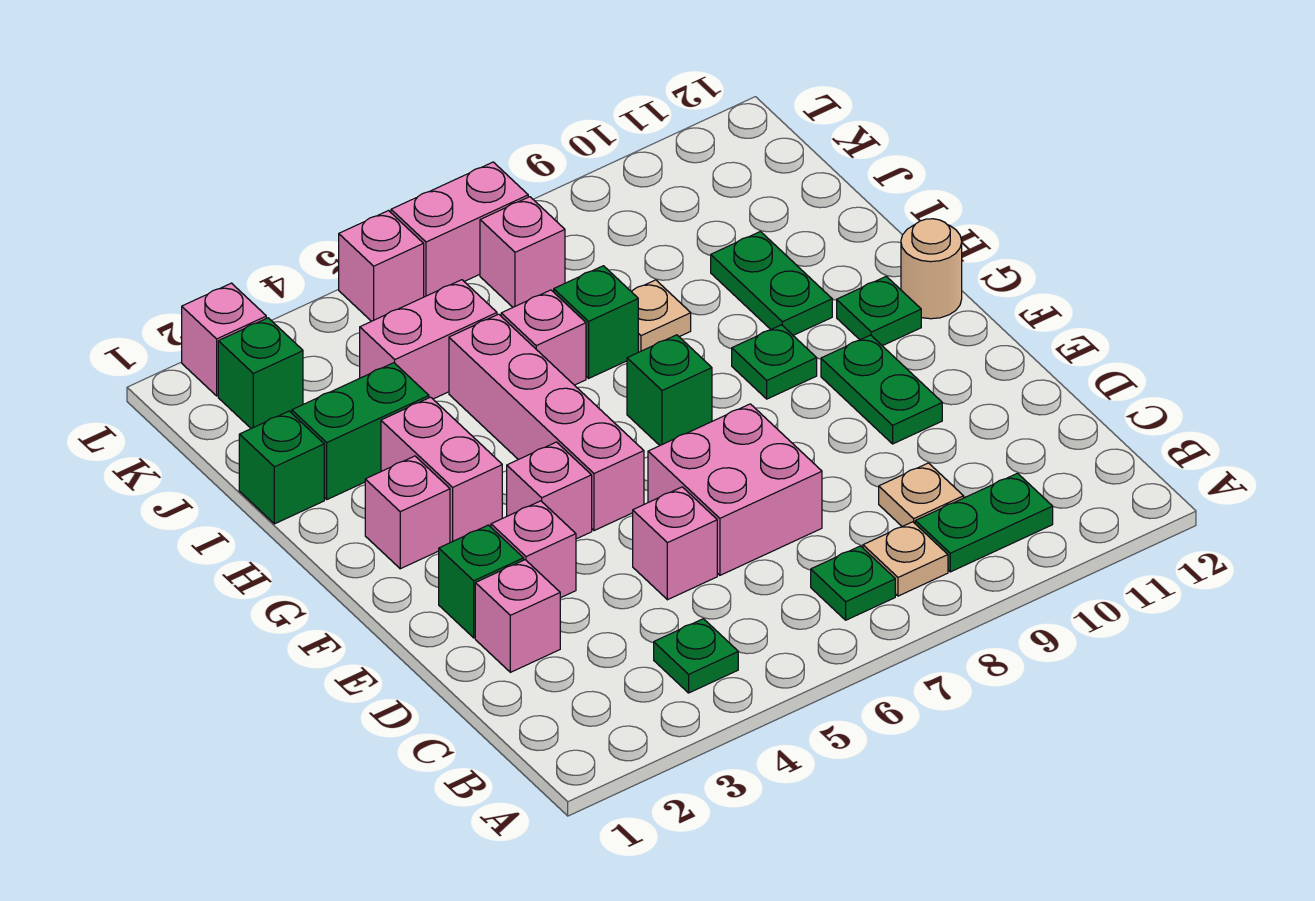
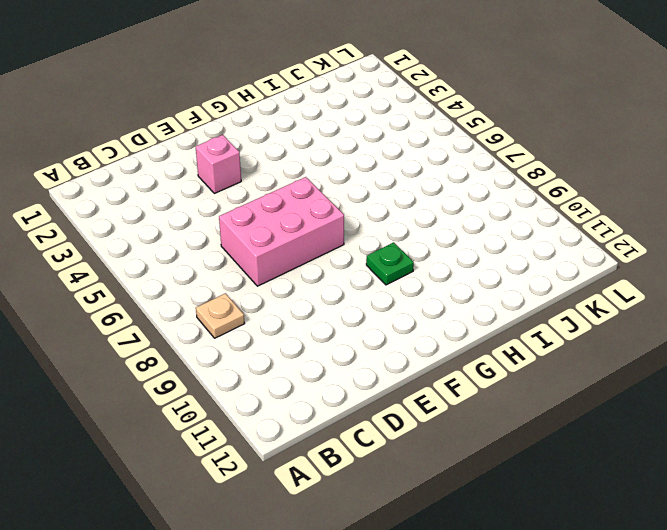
pink 2x3 brick [219,177,344,286] -> pink 2x2 brick [648,404,822,575]
none -> green 1x1 plate [654,619,738,693]
none -> green 1x1 plate [811,546,895,620]
none -> green 1x2 plate [915,473,1053,572]
none -> tan 1x1 plate [879,463,963,526]

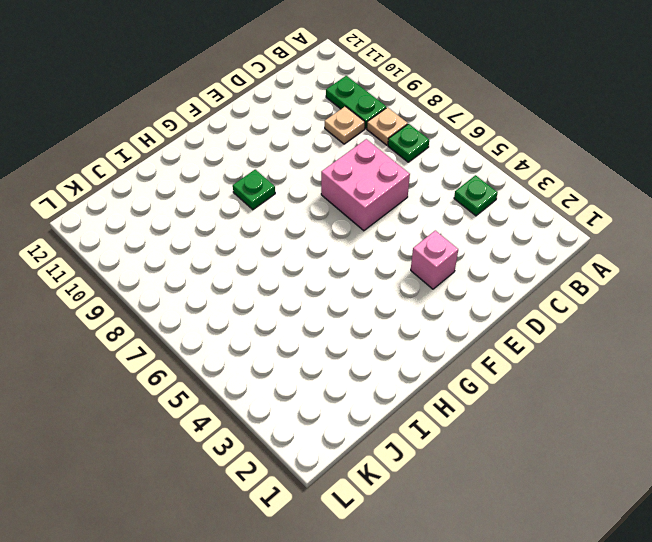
none -> pink 1x1 brick [475,560,560,672]
none -> pink 1x1 brick [633,487,717,600]
none -> green 1x1 brick [439,525,524,638]
none -> green 1x2 plate [821,335,942,444]

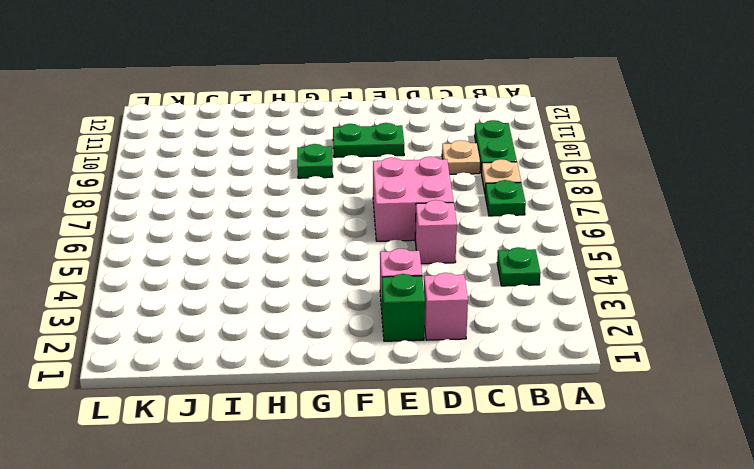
none -> pink 1x1 brick [507,442,592,539]
none -> pink 1x4 brick [449,314,644,531]
none -> pink 1x1 brick [365,456,450,569]
none -> pink 1x2 brick [381,397,502,543]

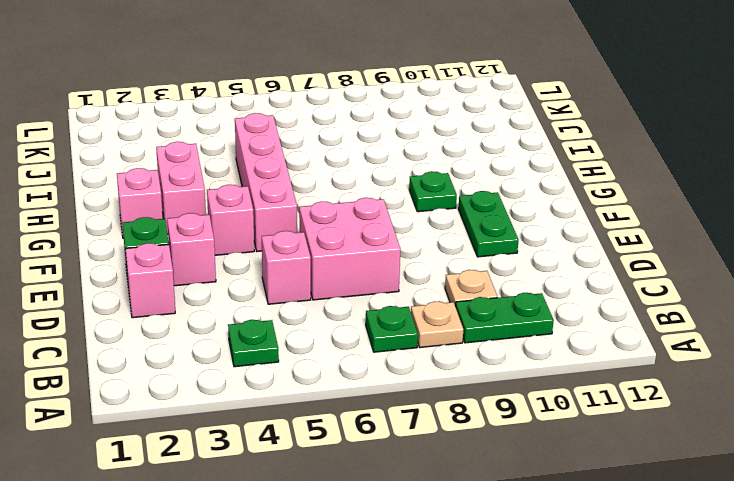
none -> green 1x1 brick [627,335,712,445]
none -> green 1x1 plate [837,276,921,346]
none -> tan 1x1 round brick [901,219,962,319]
none -> green 1x2 plate [711,232,832,335]

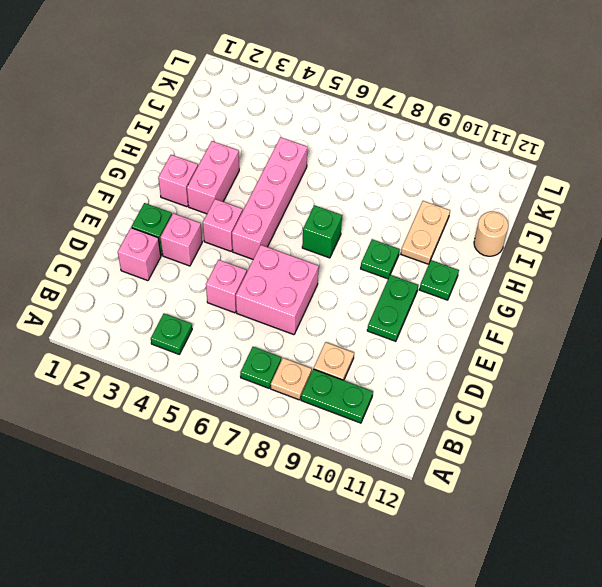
tan 1x2 plate [401,201,450,264] -> green 1x2 plate [711,232,832,335]
tan 1x1 round brick [474,212,508,256] -> tan 1x1 round brick moved to [901,219,962,319]
none -> green 1x1 brick [239,411,324,524]
none -> green 1x2 brick [292,363,429,499]
none -> pink 1x1 brick [501,290,586,385]
none -> green 1x1 brick [554,266,638,378]

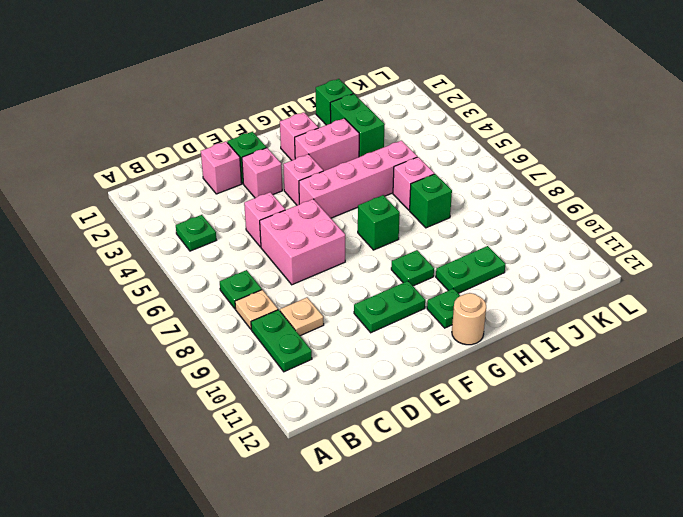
none -> tan 1x1 plate [631,280,691,352]
none -> pink 1x2 brick [360,280,497,399]
none -> green 1x1 brick [218,318,303,428]
none -> pink 1x1 brick [480,197,565,307]

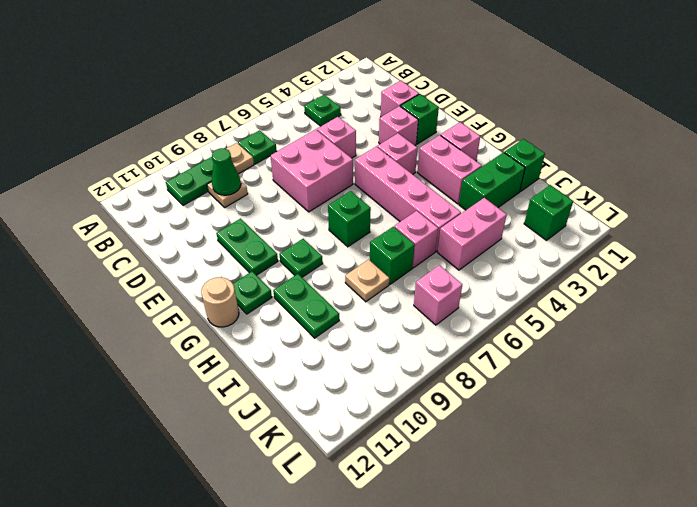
green 1x1 cone [212,148,241,195] -> none
none -> pink 1x1 brick [182,283,266,396]
none -> pink 1x1 brick [339,211,424,321]
none -> pink 1x2 brick [391,162,528,297]

